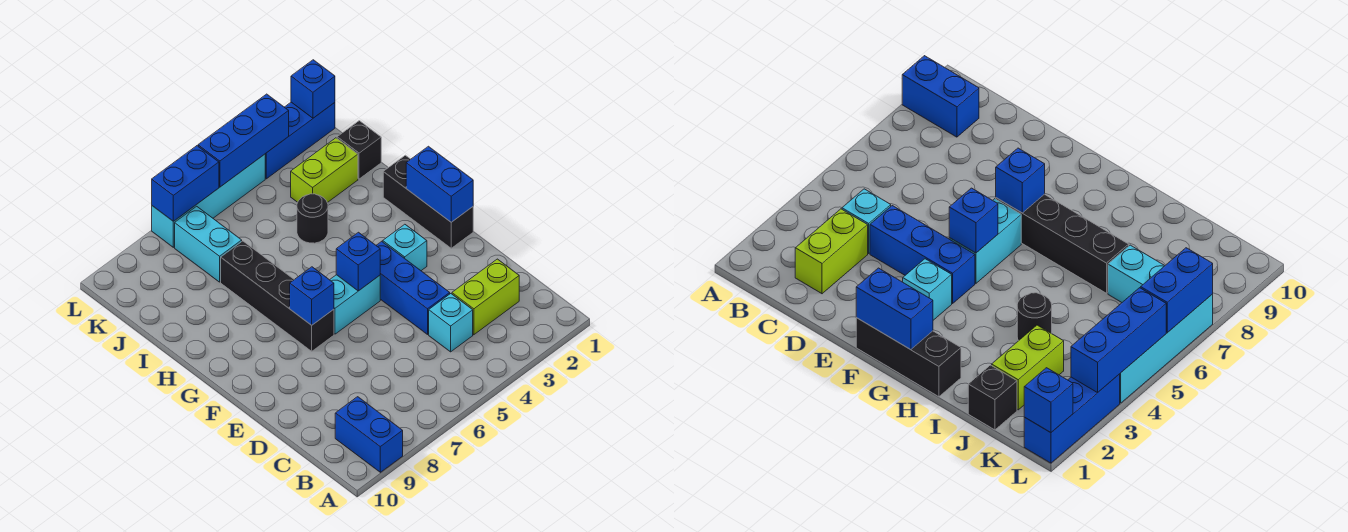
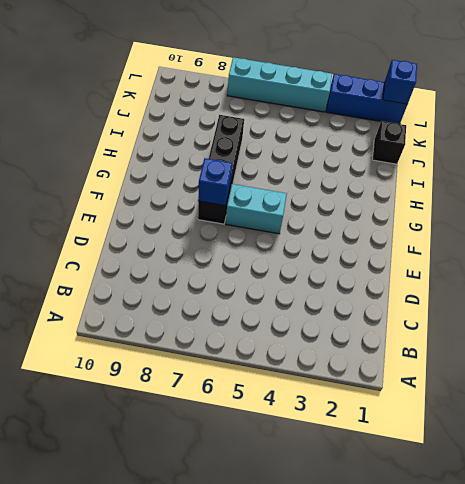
none -> blue 1x2 brick [335,397,403,472]
none -> lime 1x2 brick [452,259,519,335]
none -> cyan 1x1 brick [429,294,473,352]

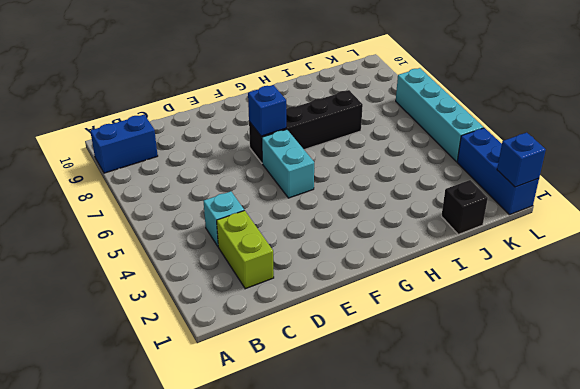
none -> blue 1x3 brick [376,241,450,334]
none -> black 1x3 brick [383,155,473,248]
none -> cyan 1x1 brick [383,224,427,271]

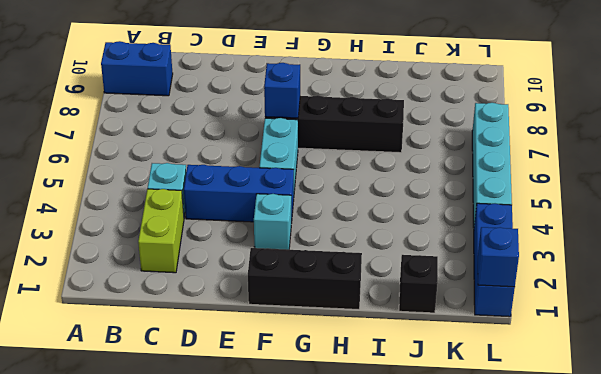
none -> black 1x1 round brick [297,194,328,243]
none -> lime 1x2 brick [291,138,358,203]
none -> cyan 1x2 brick [175,206,242,282]

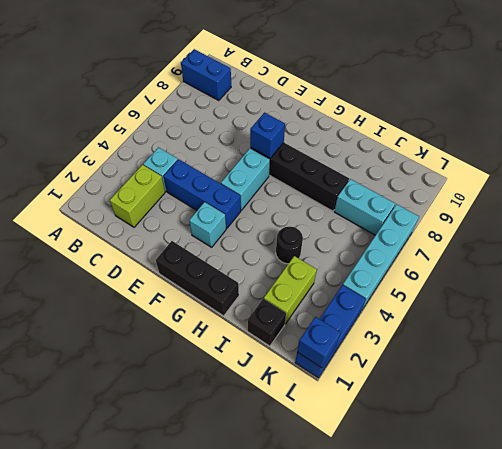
none -> blue 1x2 brick [406,146,473,222]
none -> blue 1x1 brick [336,232,380,291]
none -> blue 1x3 brick [198,94,289,187]

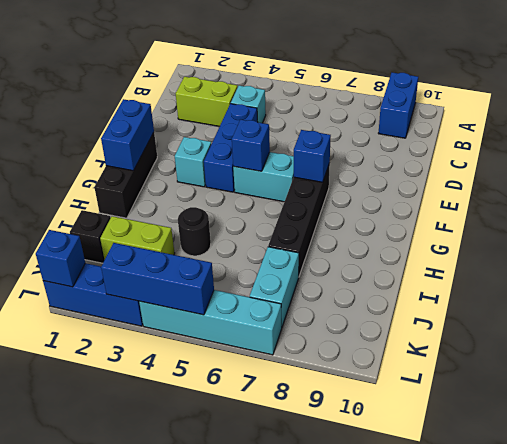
none -> blue 1x2 brick [152,146,219,221]

